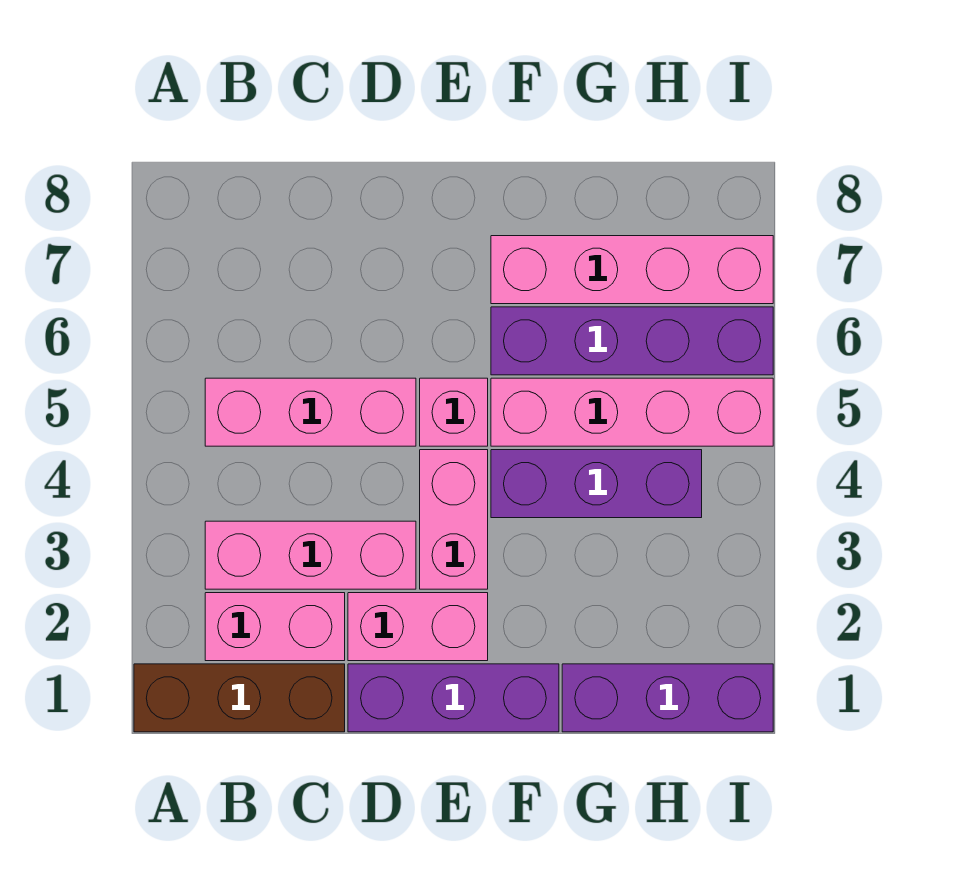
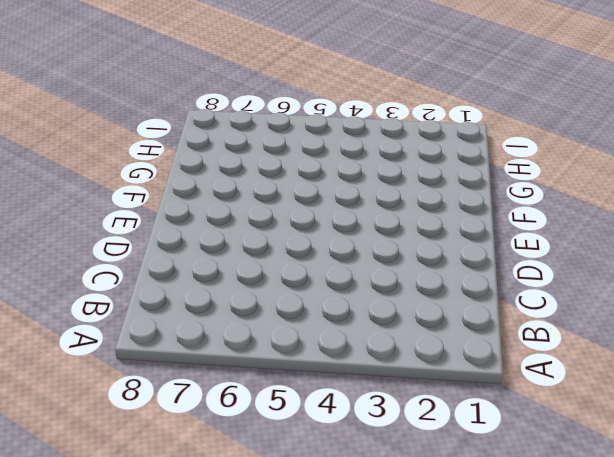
none -> brown 1x3 brick [134,664,345,732]
none -> pink 1x2 brick [205,593,345,661]
none -> pink 1x3 brick [205,521,416,589]

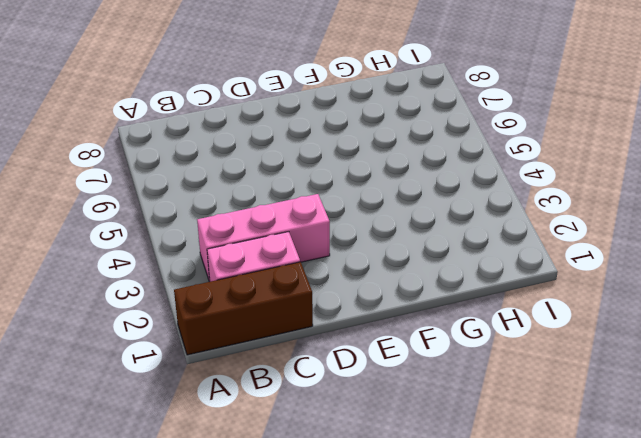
none -> pink 1x3 brick [205,378,416,446]
none -> purple 1x3 brick [348,664,559,732]
none -> pink 1x2 brick [348,593,488,661]

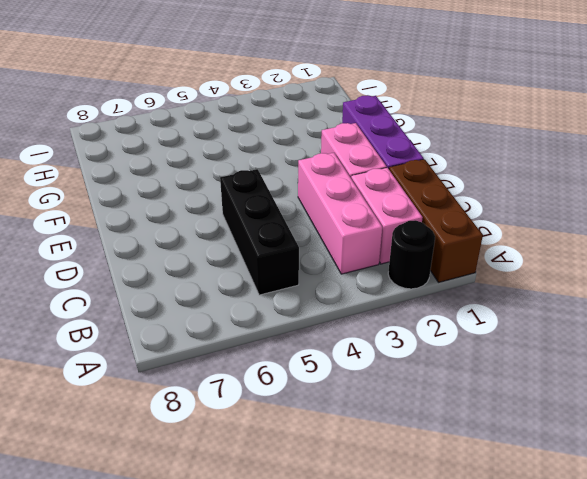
black 1x1 round brick [388,220,435,289] -> none
black 1x3 brick [220,169,299,295] -> pink 1x3 brick [205,378,416,446]
none -> pink 1x2 brick [420,450,488,589]
none -> pink 1x1 brick [420,378,488,446]
none -> purple 1x3 brick [491,450,702,518]

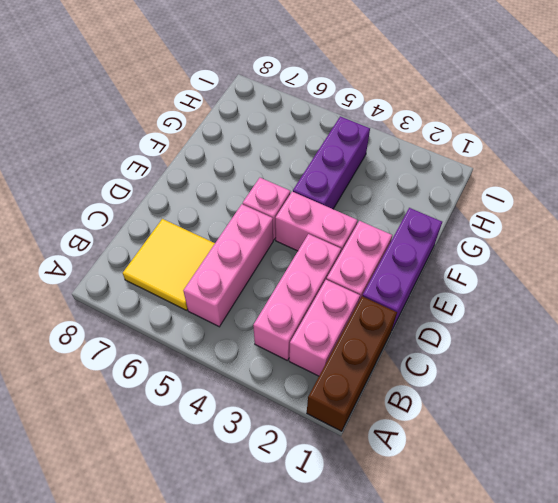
yellow 2x2 tile [123,219,215,310] -> none
none -> pink 1x4 brick [491,378,773,446]
none -> purple 1x4 brick [491,307,773,375]
none -> pink 1x4 brick [491,236,773,304]

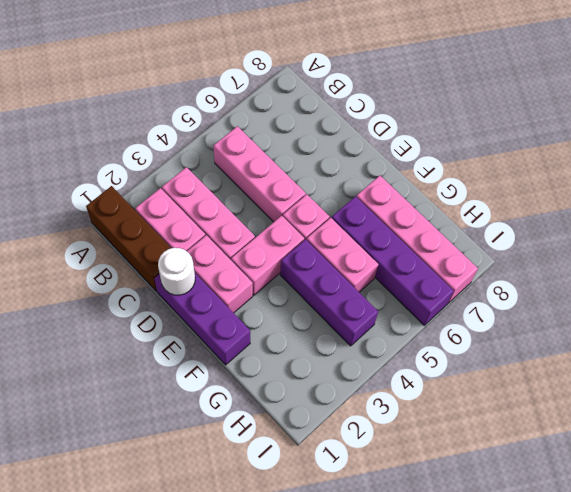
white 1x1 round brick [158,248,195,295] -> none
pink 1x2 brick [307,218,378,292] -> pink 1x4 brick [491,378,773,446]
none -> purple 1x3 brick [562,664,773,732]

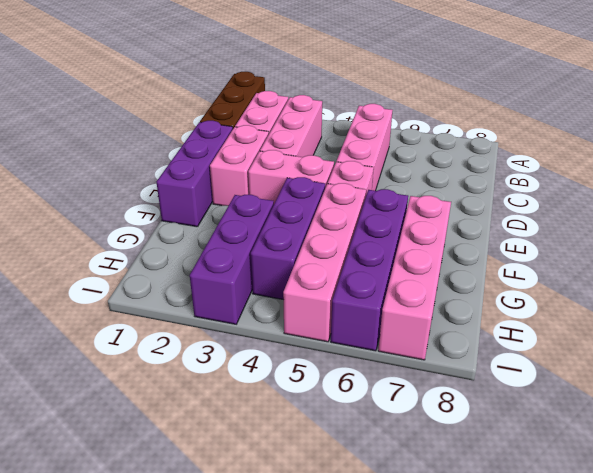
purple 1x3 brick [190,195,274,324] -> purple 1x3 brick moved to [562,664,773,732]

